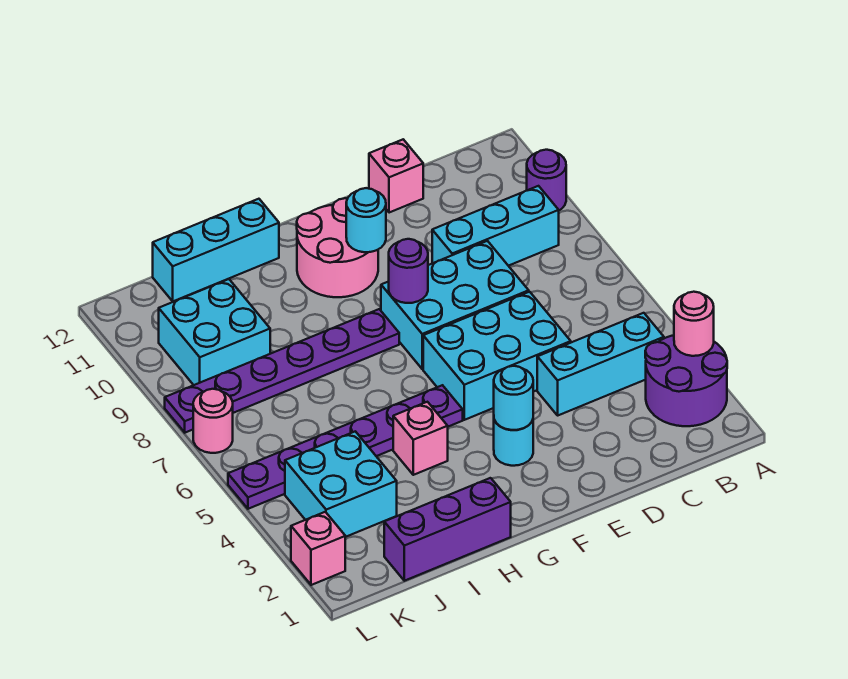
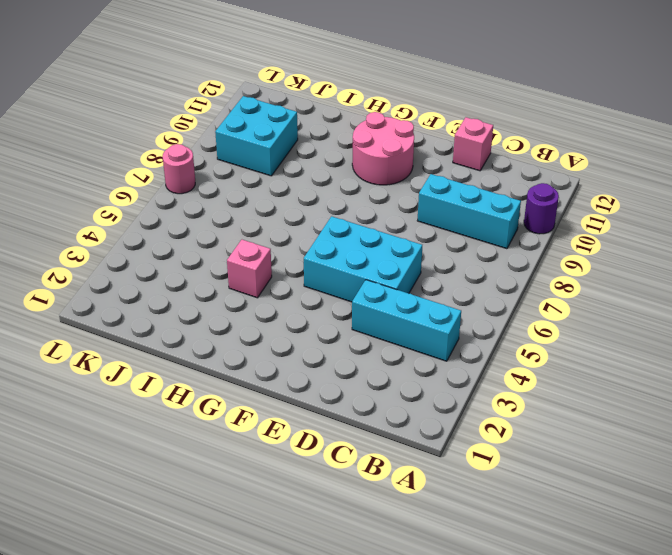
none -> purple 2x2 round brick [645,335,727,426]
none -> cyan 2x3 brick [381,241,529,369]
none -> cyan 1x1 round brick [494,420,533,466]

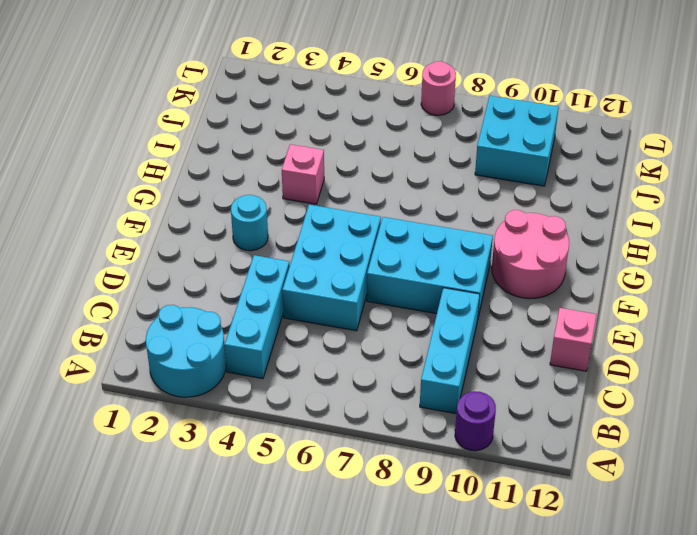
cyan 2x2 round brick [146,305,226,397] -> purple 2x2 round brick [645,335,727,426]
cyan 2x3 brick [367,217,493,317] -> cyan 2x3 brick turned to [381,241,529,369]
none -> purple 1x6 plate [228,385,463,509]
none -> purple 1x6 plate [165,309,399,433]
none -> purple 1x3 brick [384,478,511,581]

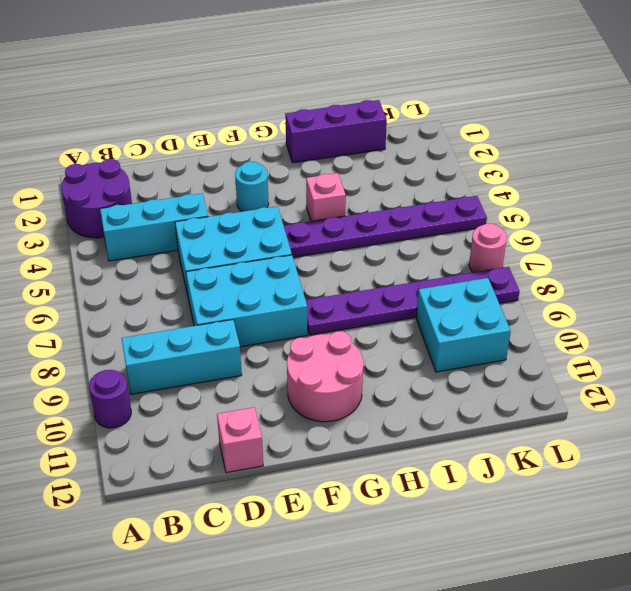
none -> cyan 1x3 brick [153,199,279,301]
none -> cyan 2x2 brick [285,431,397,537]
none -> pink 1x1 brick [291,512,345,585]

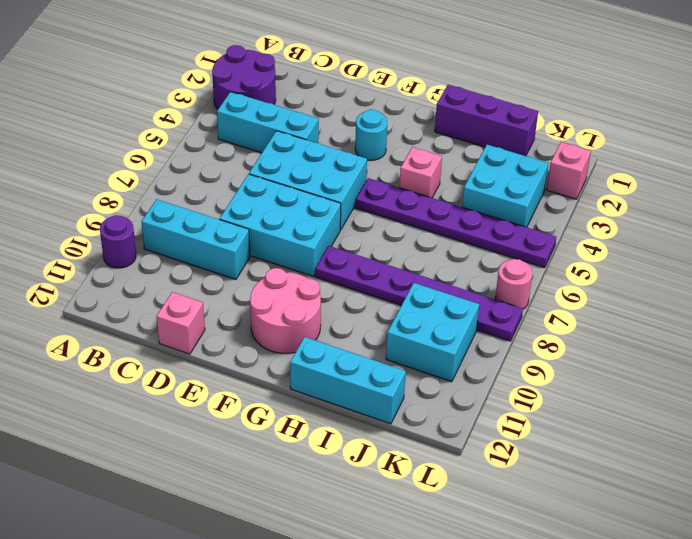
none -> pink 1x1 round brick [674,292,714,356]
none -> cyan 1x1 round brick [494,366,533,430]
none -> purple 1x1 round brick [389,239,428,303]

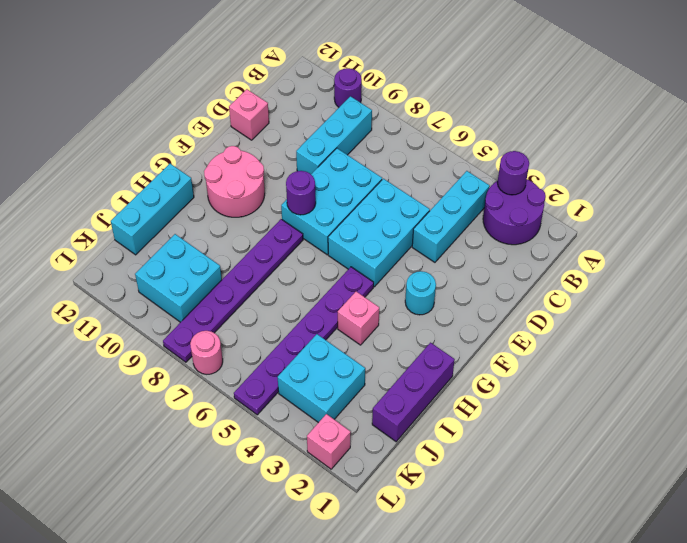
purple 1x1 round brick [497,151,529,195] -> pink 1x1 round brick [674,292,714,356]
none -> cyan 1x1 round brick [494,366,533,430]
none -> cyan 1x1 round brick [346,188,386,252]

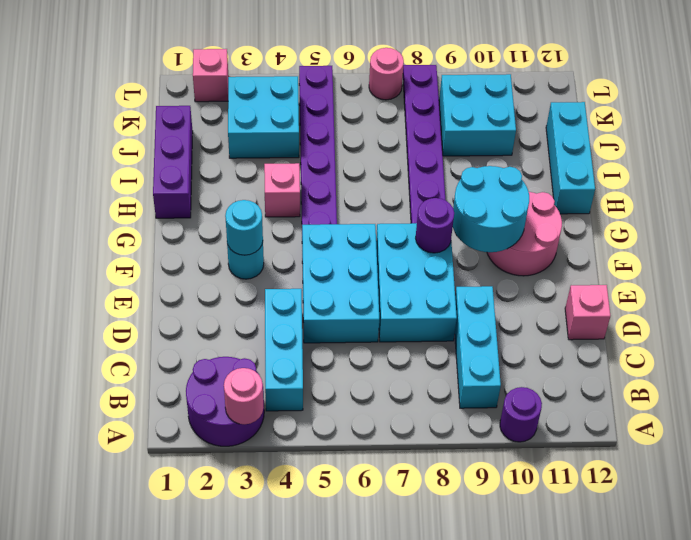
cyan 2x2 round brick [453,166,529,252] -> cyan 1x1 round brick [346,188,386,252]

